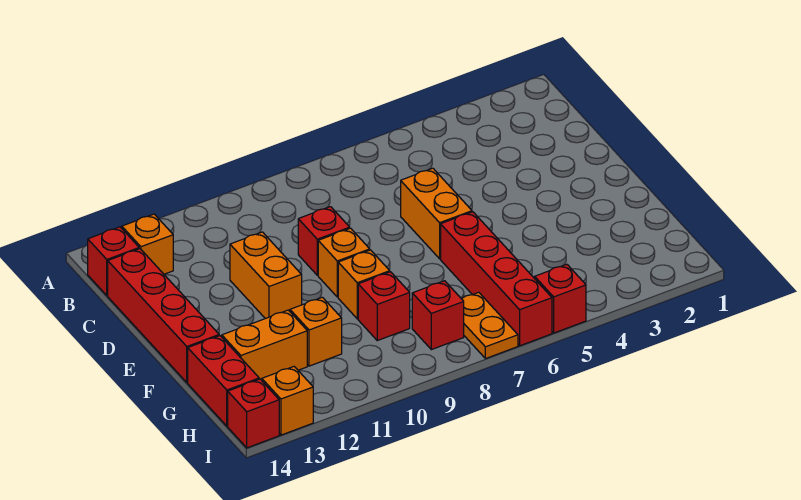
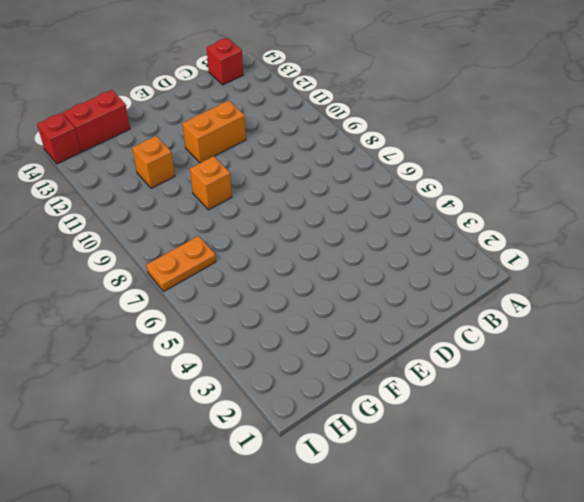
none -> orange 1x1 brick [122,214,173,274]
none -> red 1x4 brick [108,249,219,383]
none -> orange 1x2 brick [401,168,472,259]

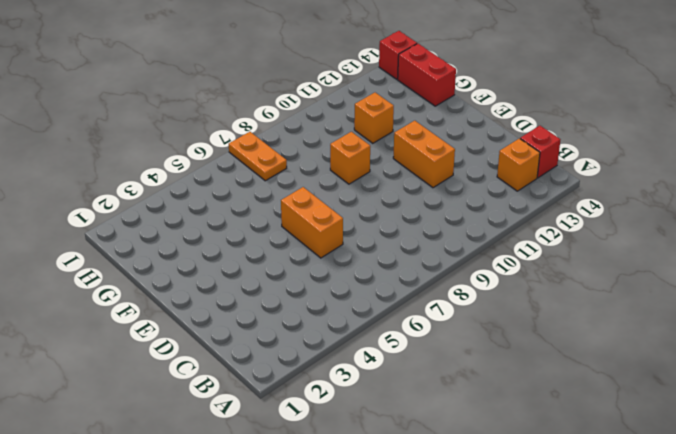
none -> red 1x4 brick [108,249,219,383]
none -> red 1x1 brick [298,207,350,275]
none -> orange 1x1 brick [318,228,370,297]

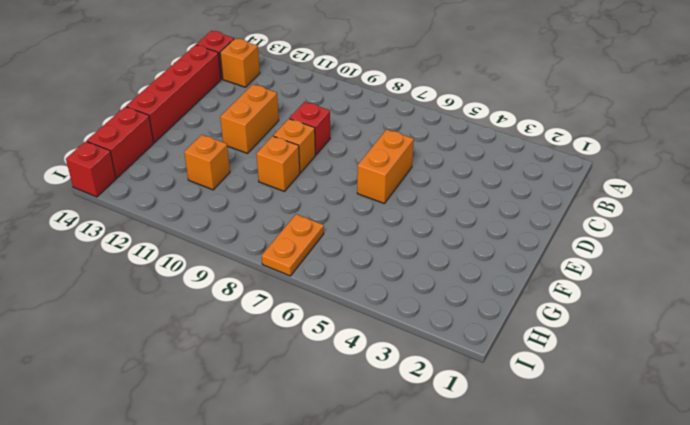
none -> red 1x4 brick [441,212,552,346]
none -> red 1x1 brick [358,272,410,341]
none -> orange 1x2 brick [222,310,307,380]

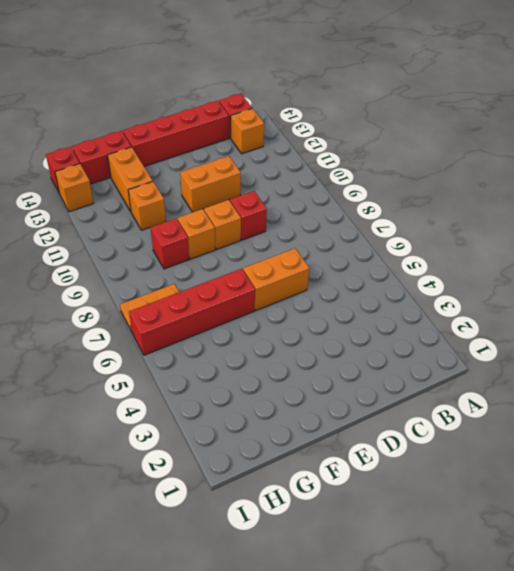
none -> red 1x1 brick [412,281,464,350]
none -> red 1x1 brick [535,264,586,333]

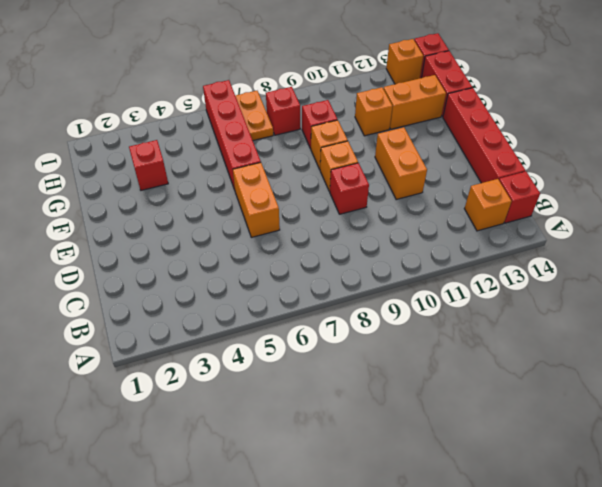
red 1x1 brick [129,140,168,190] -> red 1x1 brick moved to [535,264,586,333]

